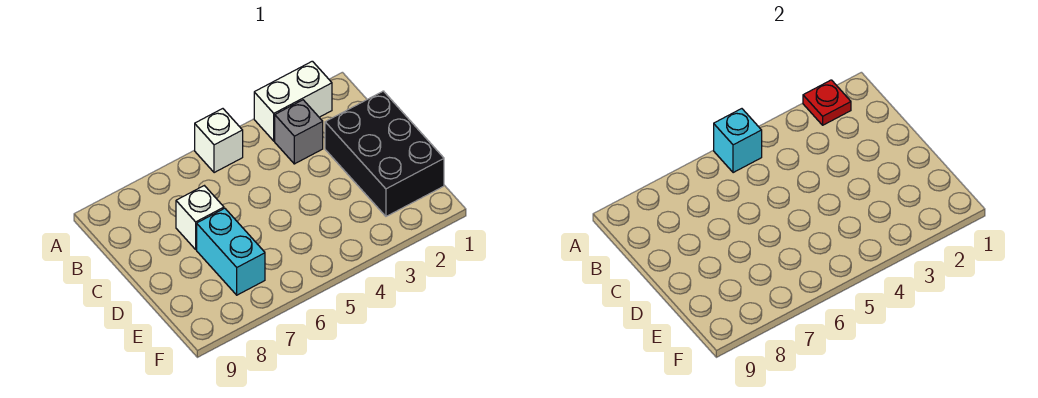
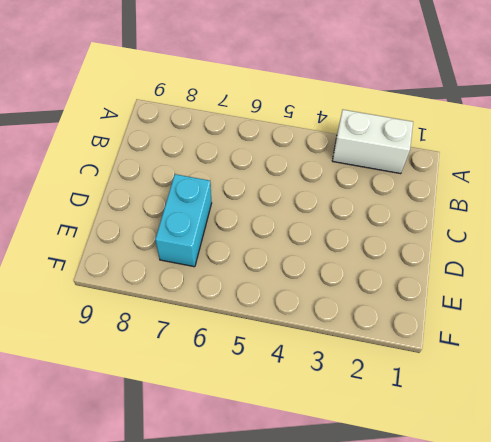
none -> white 1x1 brick [195,109,243,173]
none -> grey 1x1 brick [275,100,323,164]

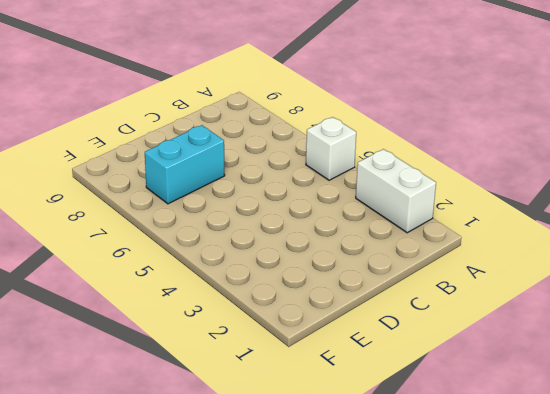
none -> grey 1x1 brick [275,100,323,164]
none -> black 2x3 brick [325,91,444,216]

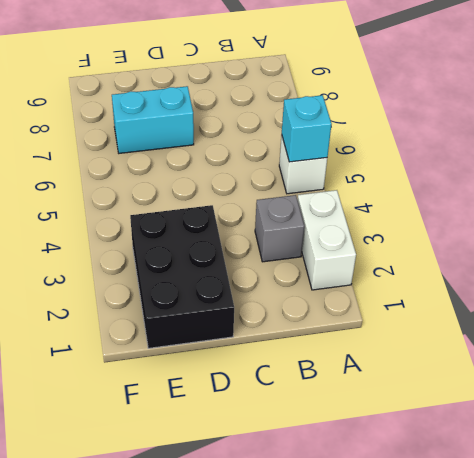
black 2x3 brick [130,205,234,348] -> black 2x3 brick turned to [325,91,444,216]
none -> white 1x1 brick [176,186,224,249]
none -> red 1x1 plate [803,80,851,125]

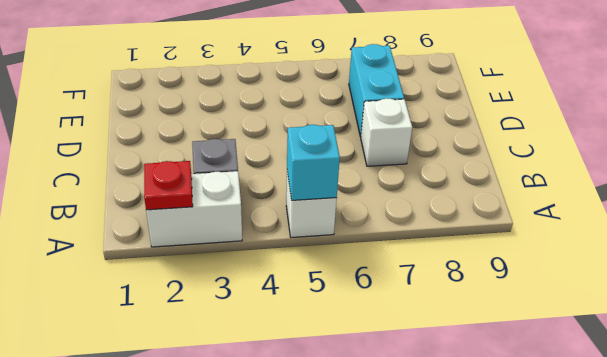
none -> black 2x3 brick [325,91,444,216]

